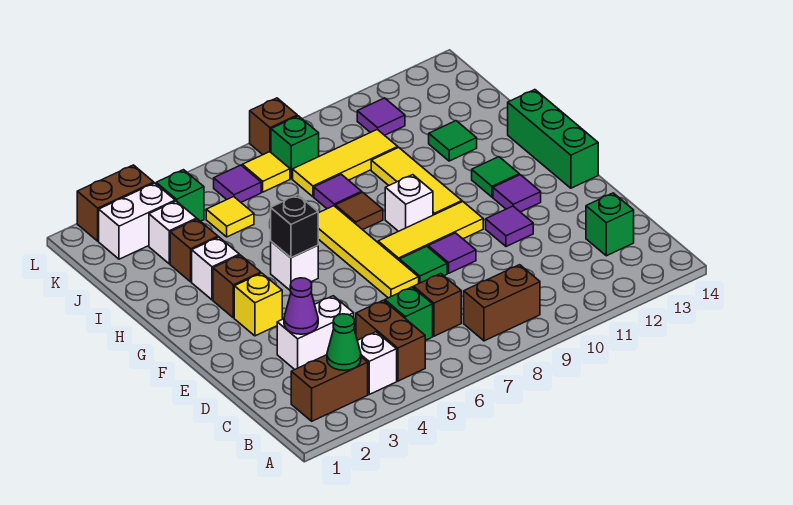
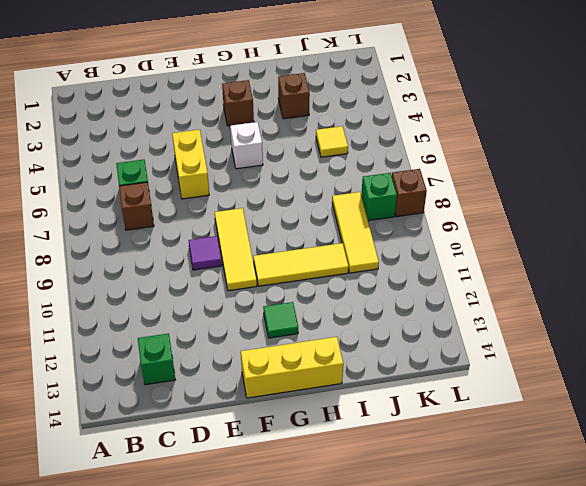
yellow 1x2 brick [172,130,209,199] -> none
yellow 1x3 brick [241,337,343,398] -> green 1x3 brick [508,90,598,188]
none -> brown 1x2 brick [291,355,368,421]
none -> white 1x1 brick [357,332,397,394]
none -> brown 1x2 brick [356,300,425,381]
none -> brown 1x2 brick [464,265,540,341]

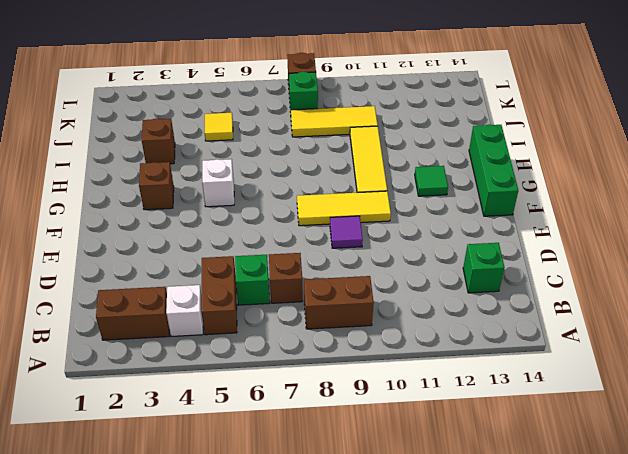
none -> white 1x2 brick [277,296,354,370]
none -> yellow 1x4 tile [318,206,419,298]
none -> green 1x1 tile [400,246,447,283]
none -> purple 1x1 tile [486,206,533,247]

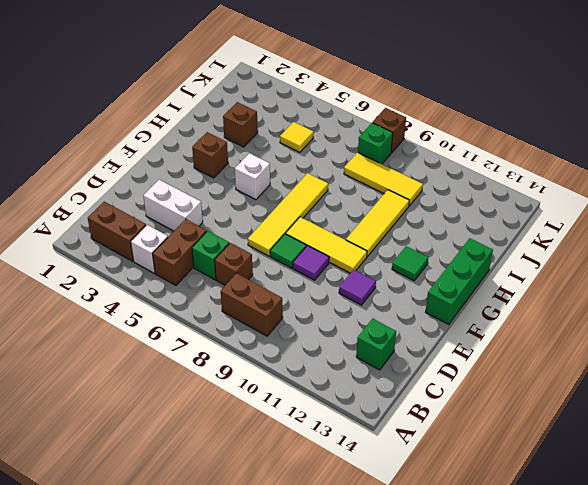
none -> yellow 1x1 brick [234,273,282,336]
none -> purple 1x1 tile [493,175,541,212]
none -> white 1x1 brick [385,175,433,231]
none -> white 1x1 brick [192,237,239,300]

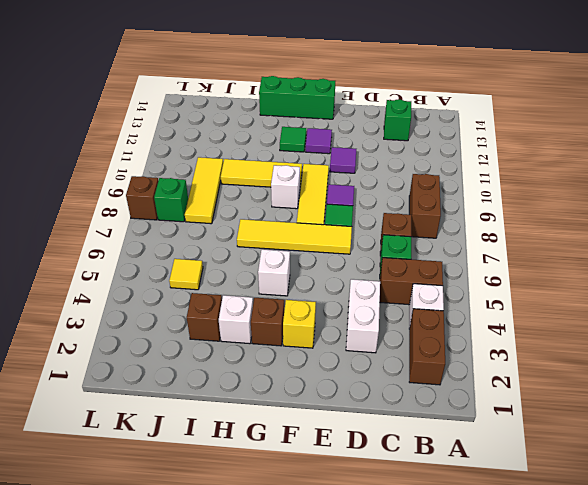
none -> brown 1x1 tile [335,192,383,230]
none -> purple 1x1 tile [314,174,362,209]
none -> green 1x1 tile [429,121,477,161]
none -> white 1x1 brick [149,201,197,264]

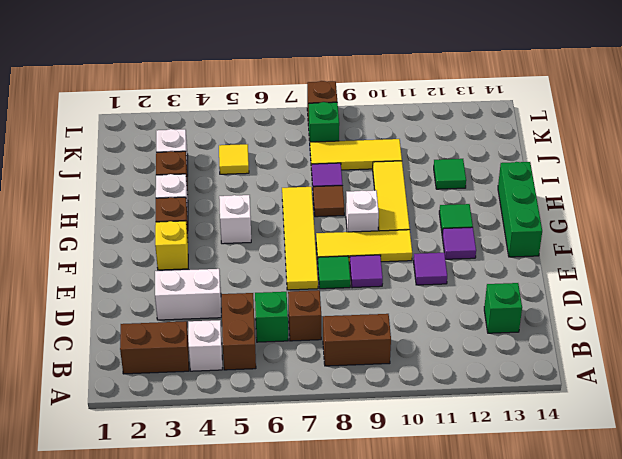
none -> white 1x2 brick [99,183,175,259]
none -> green 1x1 brick [156,170,204,221]
none -> purple 1x1 tile [214,165,261,202]
none -> yellow 1x1 tile [242,152,290,192]

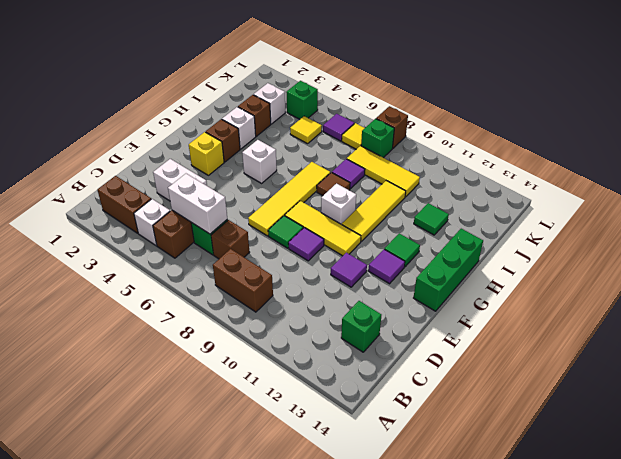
white 1x2 brick [168,174,227,234] -> white 1x2 brick moved to [99,183,175,259]
none -> purple 1x1 tile [357,98,405,135]
none -> brown 1x2 brick [77,165,154,241]
none -> green 1x1 cone [327,314,361,370]
none -> purple 1x1 cone [284,278,318,334]

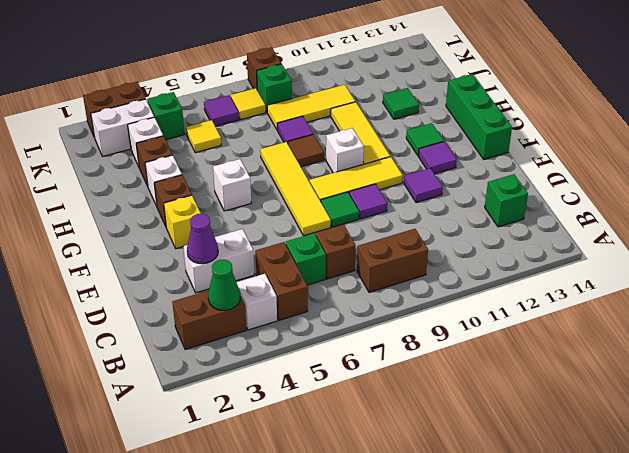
none -> purple 1x1 tile [357,98,405,135]
none -> black 1x1 brick [271,195,318,258]

